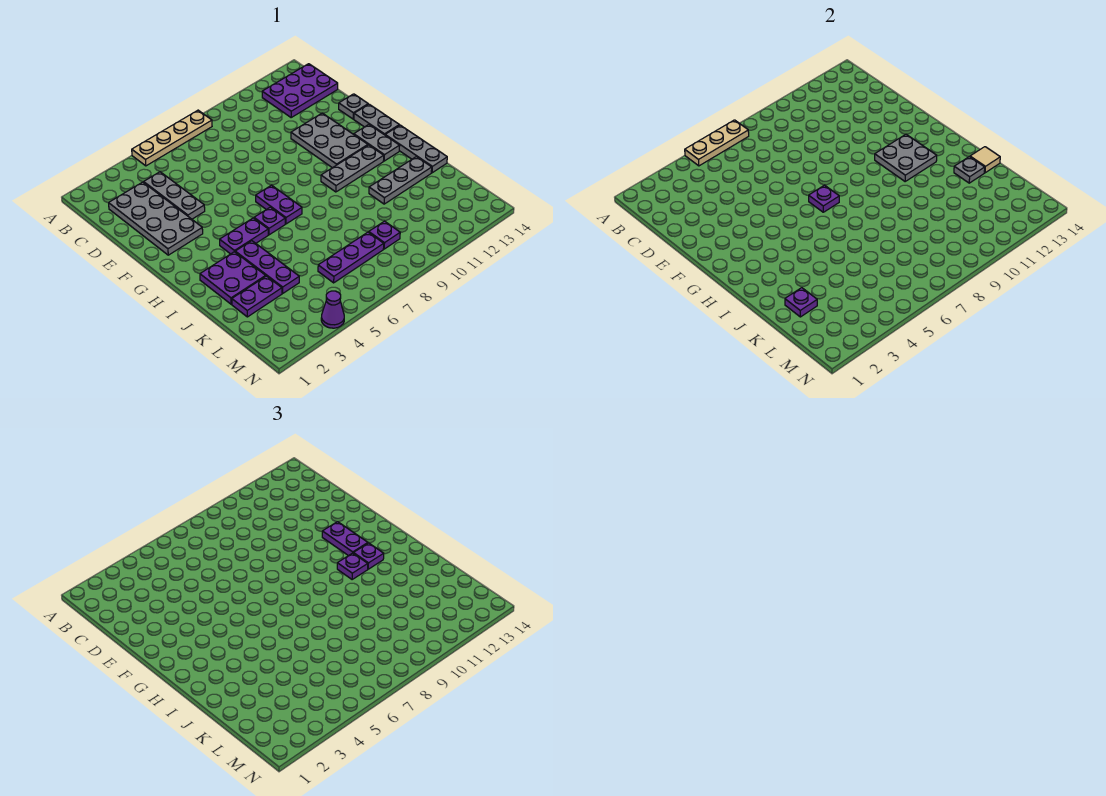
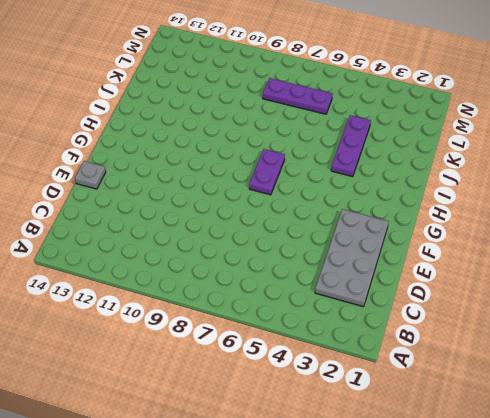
none -> tan 1x4 plate [132,110,212,166]
none -> purple 2x3 plate [262,64,338,117]
none -> grey 1x3 plate [144,172,205,219]

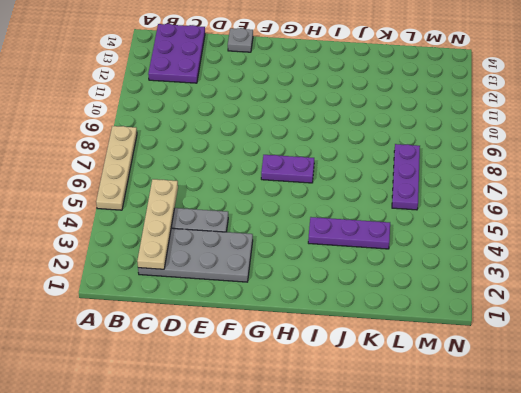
tan 1x4 plate [137,179,178,269] -> none
none -> grey 2x3 plate [291,113,368,168]
none -> grey 1x2 plate [354,104,399,135]
none -> grey 1x2 plate [354,125,400,161]

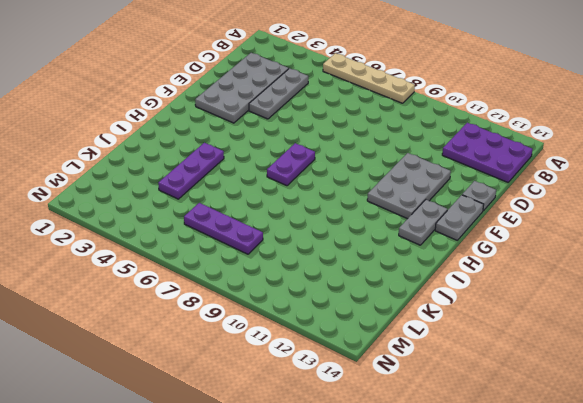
none -> purple 1x2 plate [220,218,268,254]
none -> purple 1x1 plate [254,207,285,235]
none -> grey 1x3 plate [321,145,384,192]

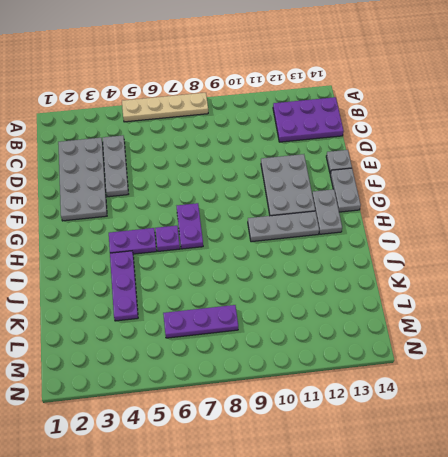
none -> grey 1x3 plate [385,125,447,173]
none -> purple 2x2 plate [200,252,266,304]
none -> grey 1x3 plate [369,157,432,204]

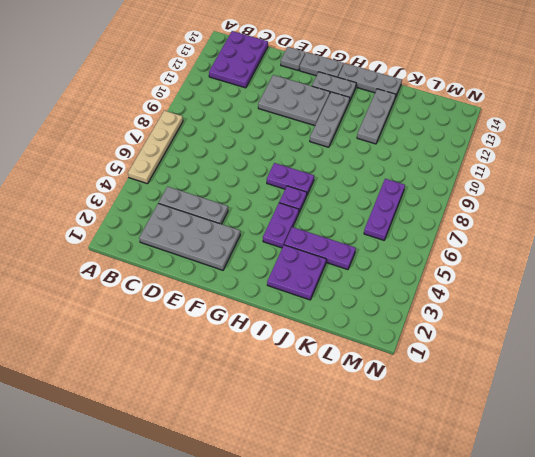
none -> purple 1x2 plate [232,276,282,317]
none -> purple 1x1 plate [369,221,400,249]
none -> purple 1x1 cone [321,291,344,328]

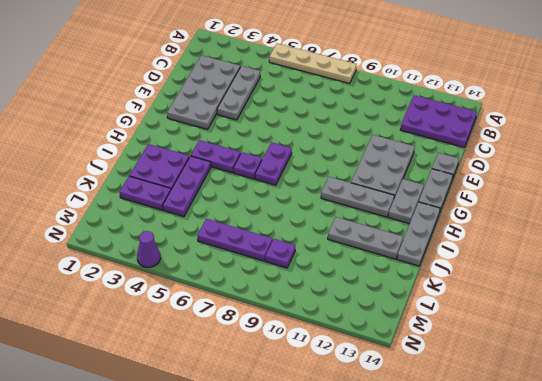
none -> tan 1x3 plate [685,120,749,166]
none -> purple 1x1 plate [809,185,839,212]
none -> grey 2x2 plate [875,134,937,181]

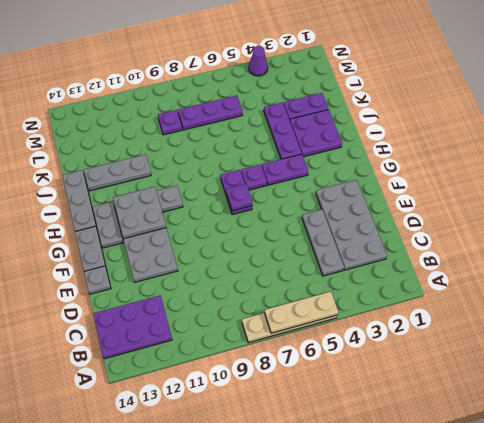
none -> grey 1x1 plate [954,157,985,183]
none -> tan 1x1 tile [970,147,1000,173]
none -> purple 1x1 plate [785,288,817,317]

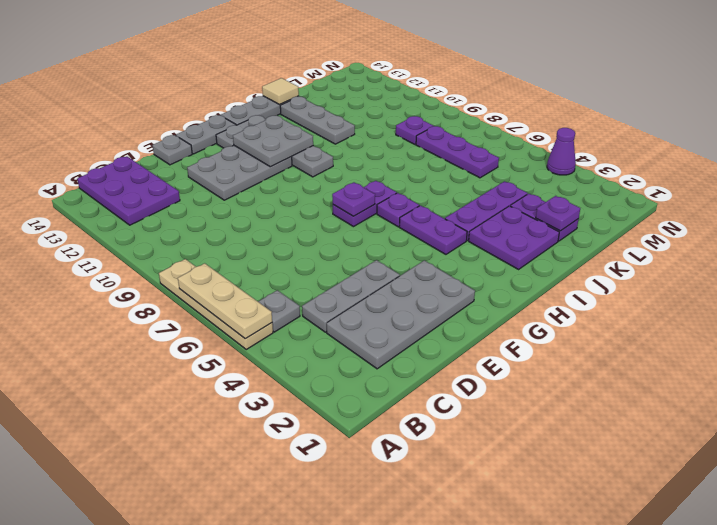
grey 1x1 plate [258,290,300,332] -> grey 1x1 plate moved to [954,157,985,183]
none -> purple 1x2 plate [322,522,368,556]
none -> purple 1x1 plate [337,553,368,579]
none -> purple 1x1 plate [353,543,384,569]

